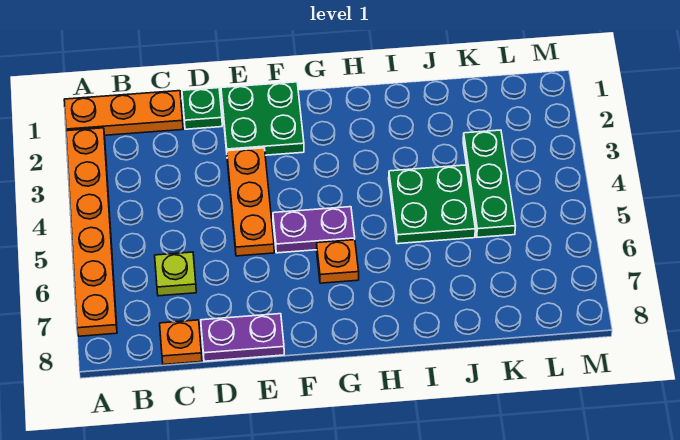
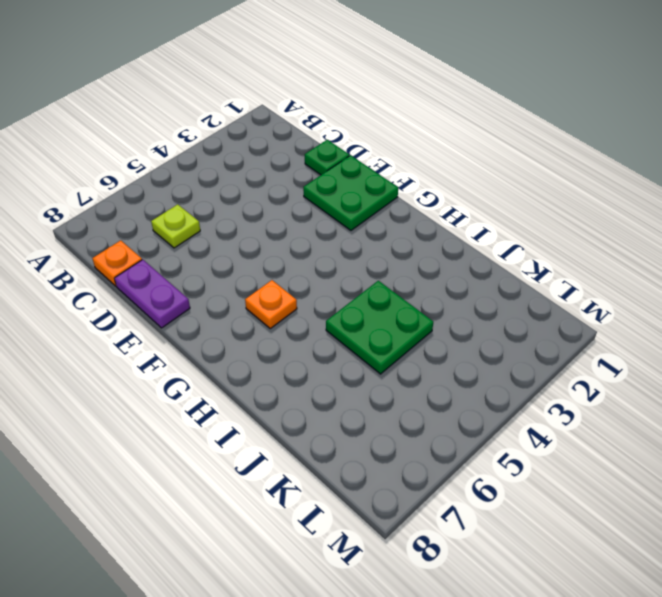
none -> orange 1x3 plate [64,91,183,135]
none -> orange 1x6 plate [66,128,117,336]
none -> orange 1x3 plate [227,148,274,256]

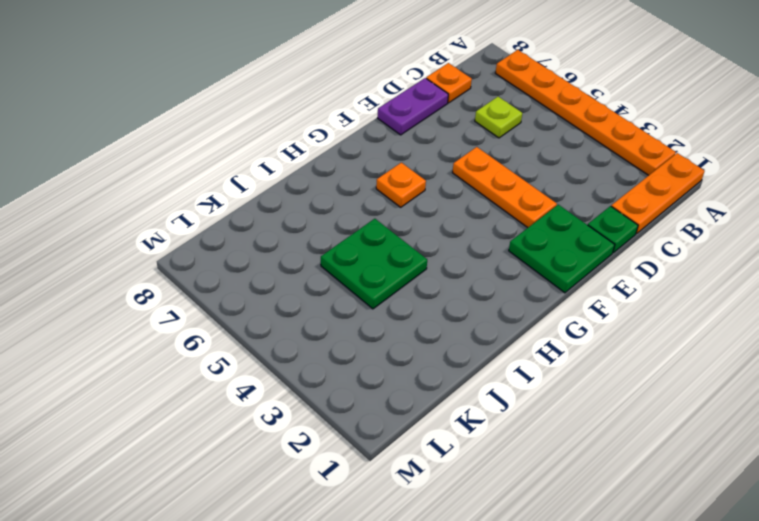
none -> purple 1x2 plate [273,207,355,253]
none -> green 1x3 plate [463,130,515,237]

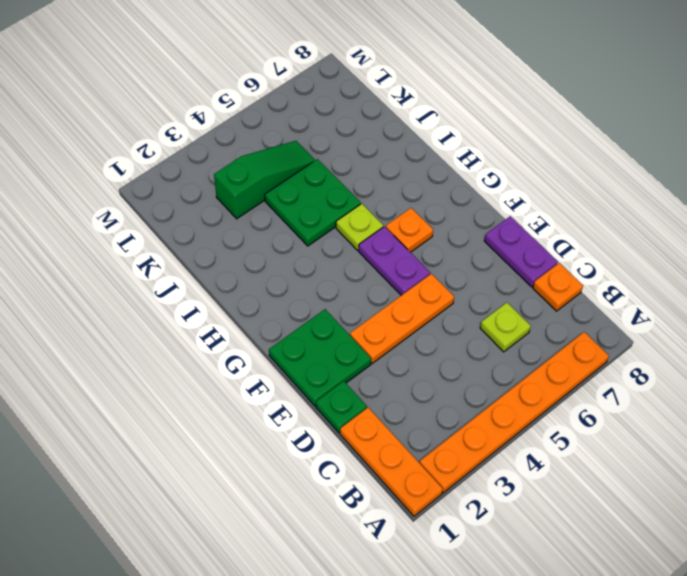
lime 1x1 plate [336,204,383,250] -> none
green 1x3 slope [214,141,315,219] -> green 1x3 plate [463,130,515,237]

